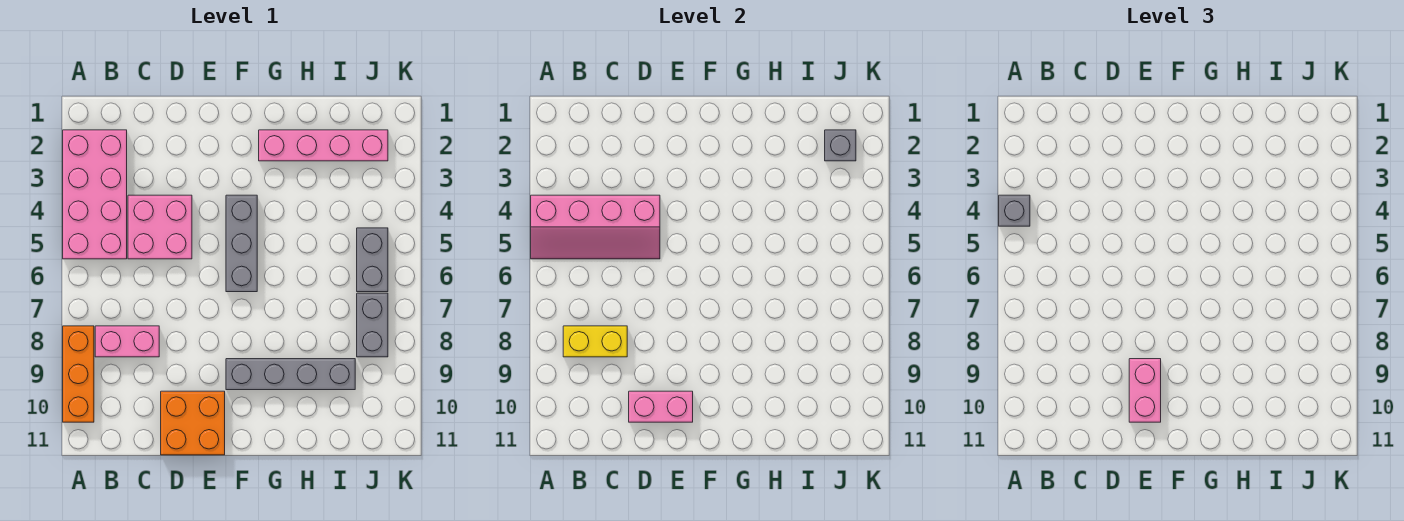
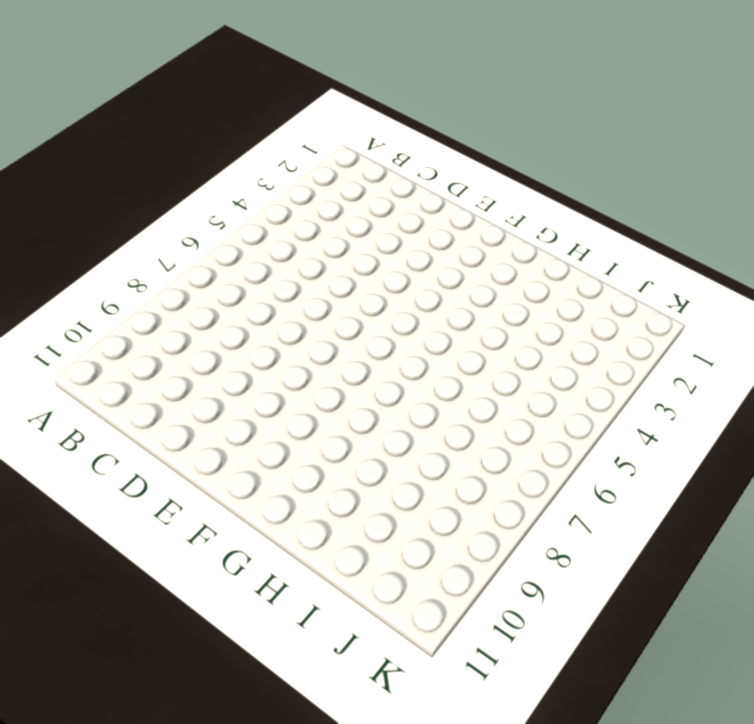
none -> pink 2x4 brick [63,130,127,259]
none -> orange 1x3 brick [63,326,94,422]
none -> pink 1x2 brick [95,326,159,357]

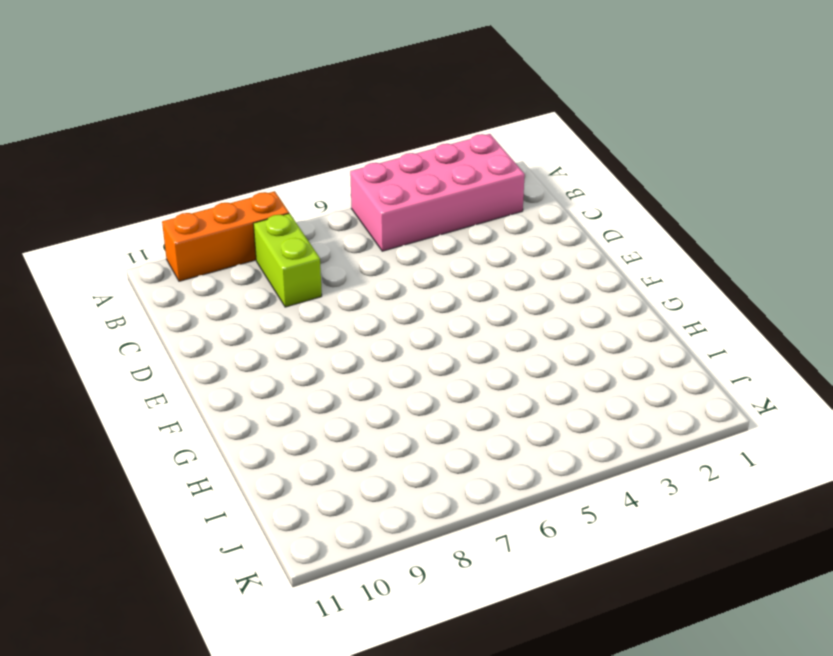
lime 1x2 brick [253,213,322,307] -> pink 1x2 brick [95,326,159,357]
none -> pink 2x2 brick [128,195,192,259]
none -> orange 2x2 brick [161,391,225,455]
none -> grey 1x3 brick [226,195,257,292]

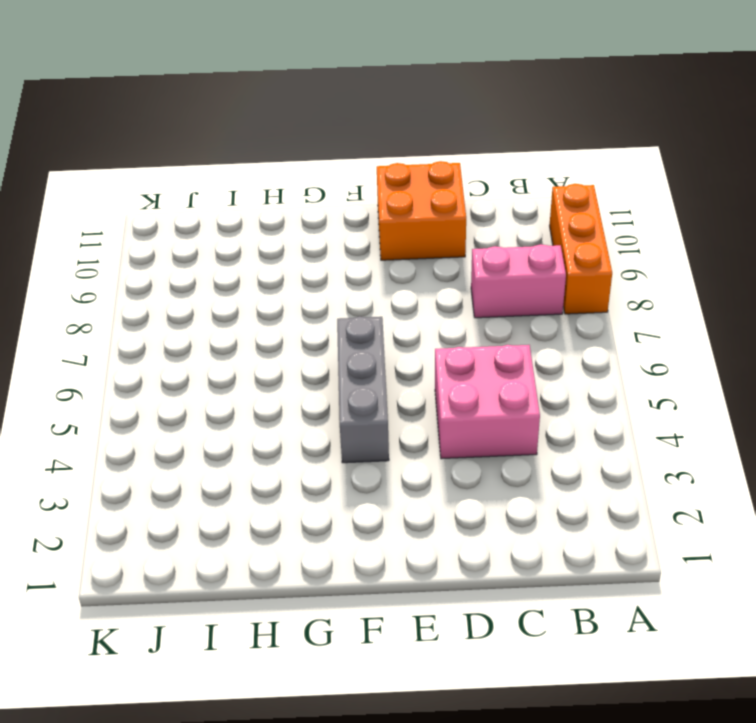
none -> pink 2x4 brick [63,130,127,259]
none -> grey 1x4 brick [226,359,355,390]
none -> pink 1x4 brick [259,130,388,161]

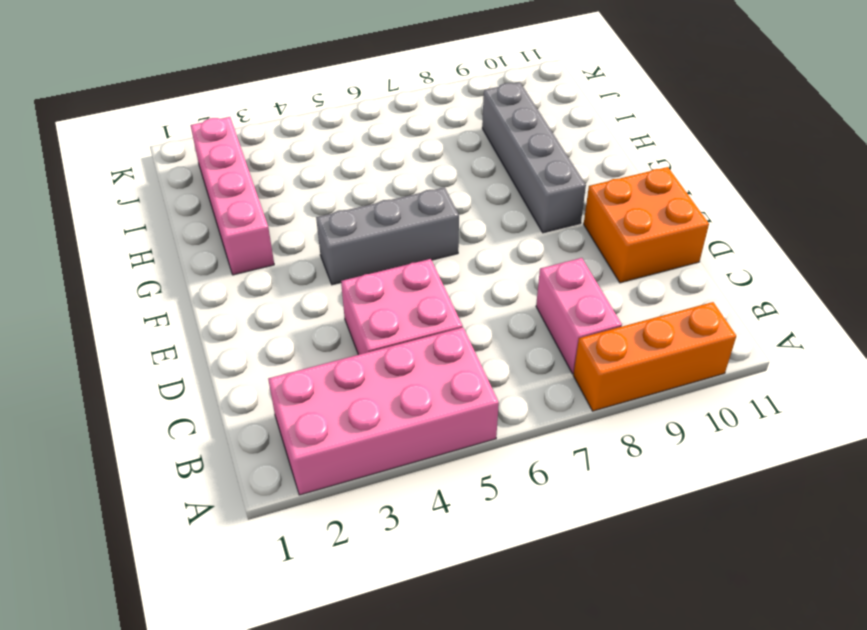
none -> grey 1x2 brick [357,228,388,292]
none -> grey 1x2 brick [357,293,388,357]
none -> pink 2x4 slope [531,195,660,259]

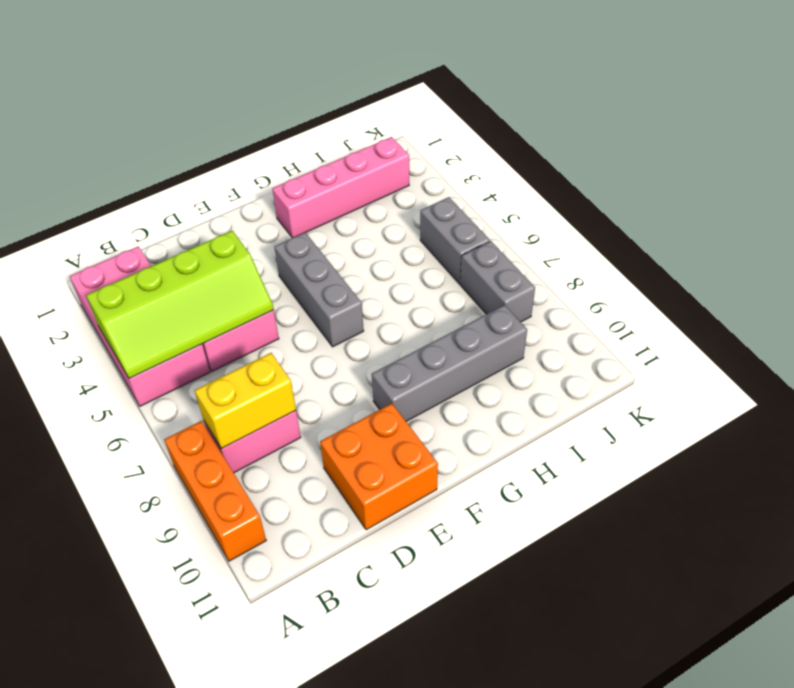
lime 2x4 slope [86,231,274,379] -> pink 2x4 slope [531,195,660,259]
none -> pink 1x2 brick [629,391,693,422]
none -> grey 1x1 brick [825,130,856,161]
none -> grey 1x1 brick [999,195,1030,226]

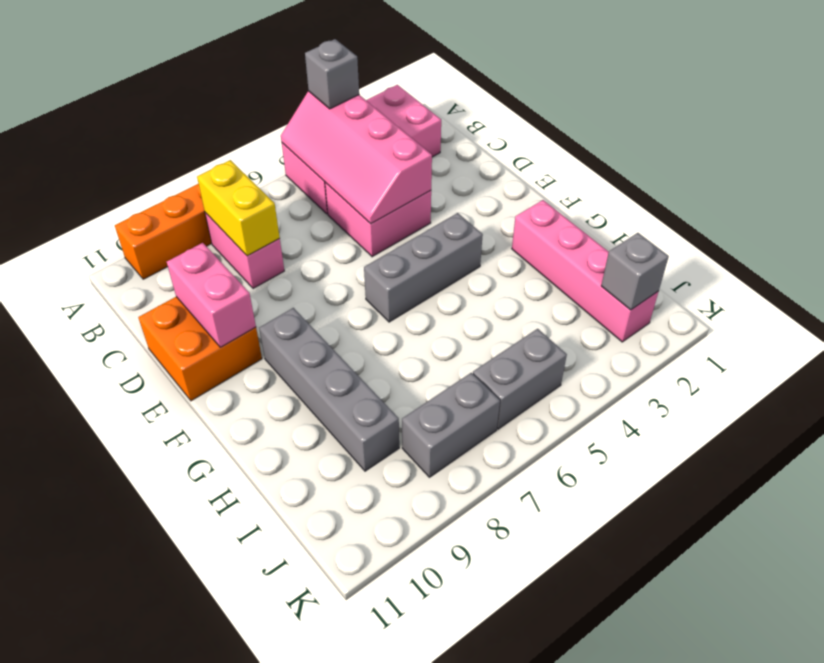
none -> pink 1x2 brick [1129,359,1161,422]

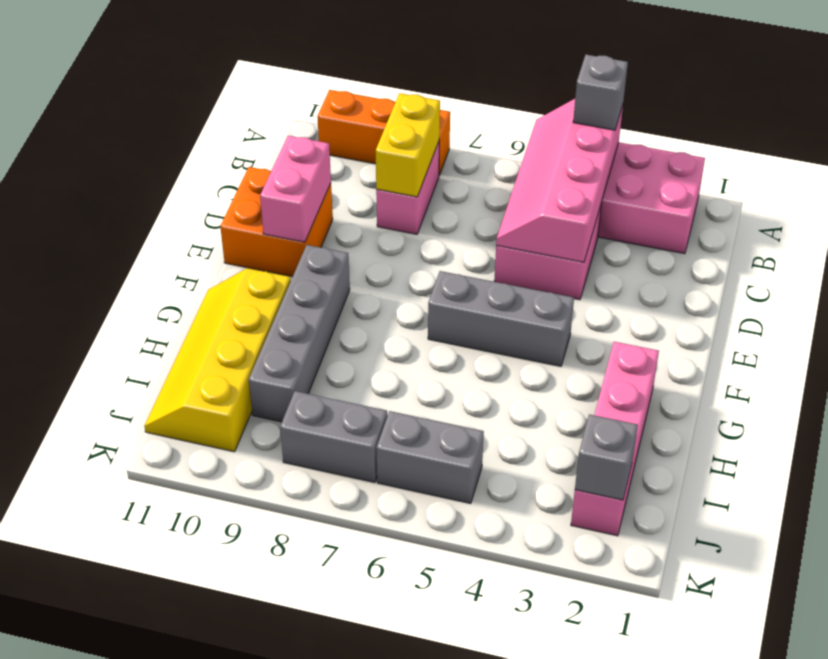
yellow 2x4 slope [145,268,291,452] -> none
none -> pink 1x2 brick [1129,359,1161,422]

